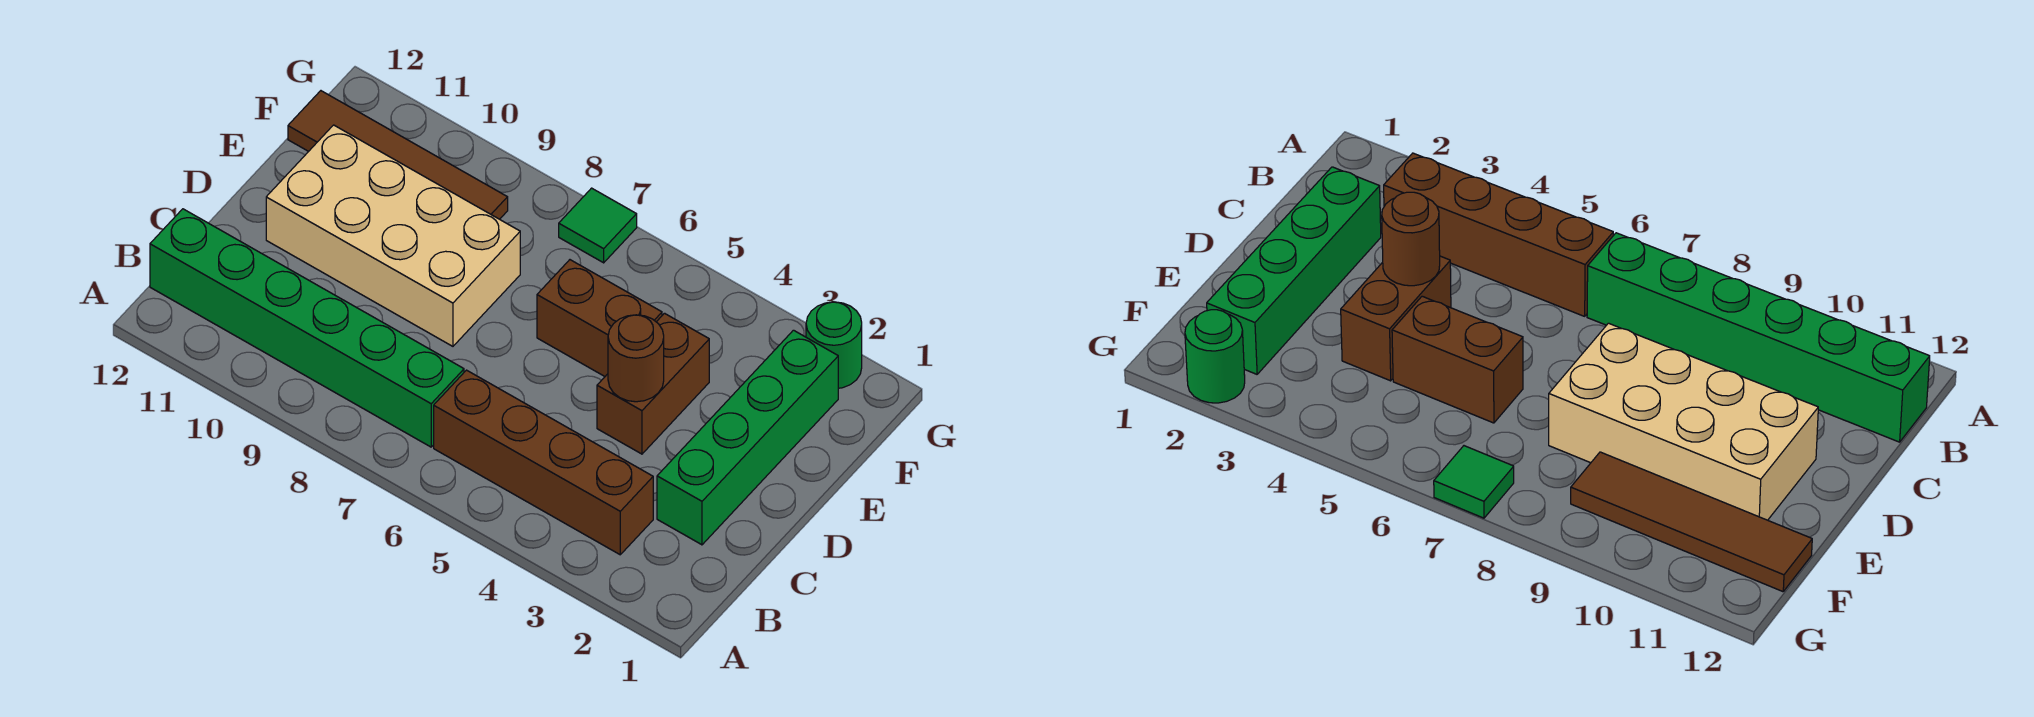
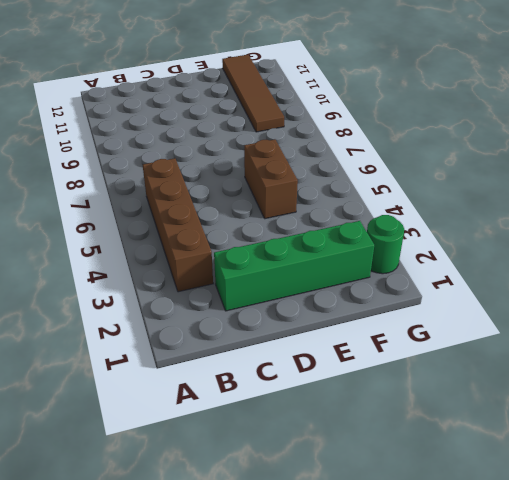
none -> green 1x6 brick [150,209,464,447]
none -> brown 1x2 brick [597,313,709,454]

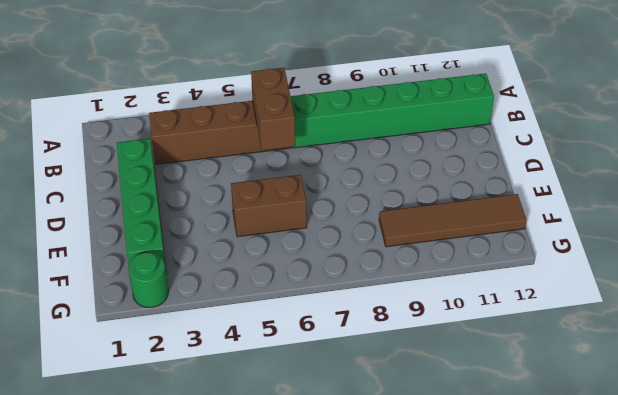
brown 1x2 brick [251,68,295,150] -> brown 1x2 brick moved to [597,313,709,454]
none -> tan 2x4 brick [266,125,520,346]
none -> green 1x1 tile [559,188,637,263]

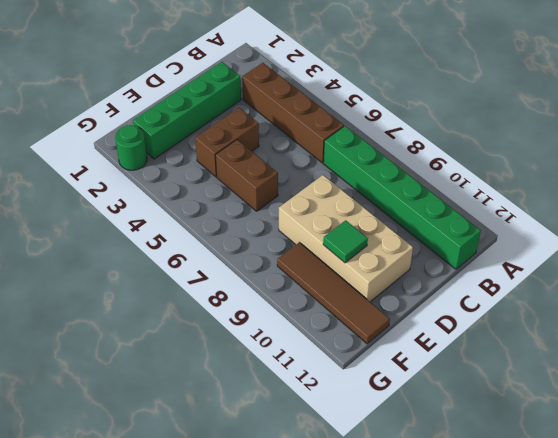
green 1x1 tile [323,220,368,263] -> green 1x1 tile moved to [559,188,637,263]
none -> brown 1x1 round brick [608,315,664,402]

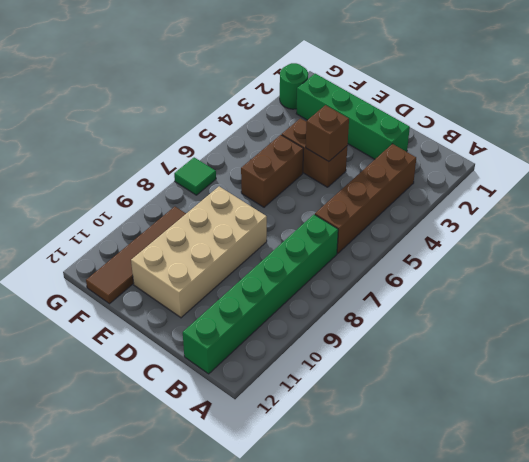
brown 1x1 brick [306,105,349,161] -> brown 1x1 round brick [608,315,664,402]

